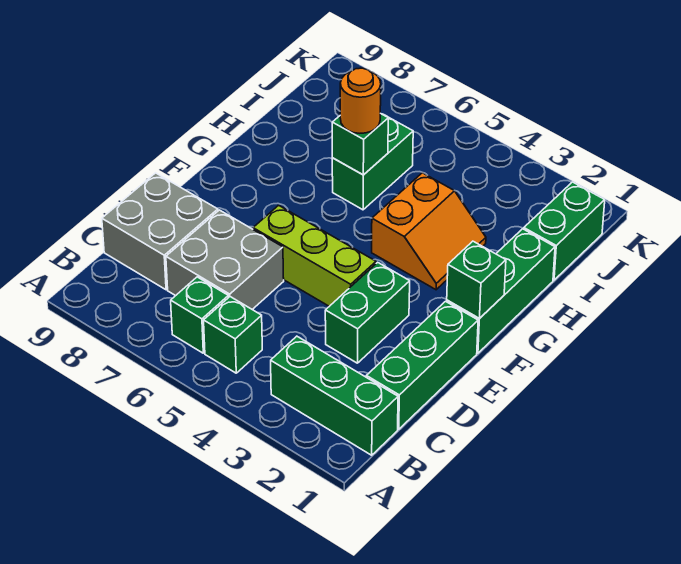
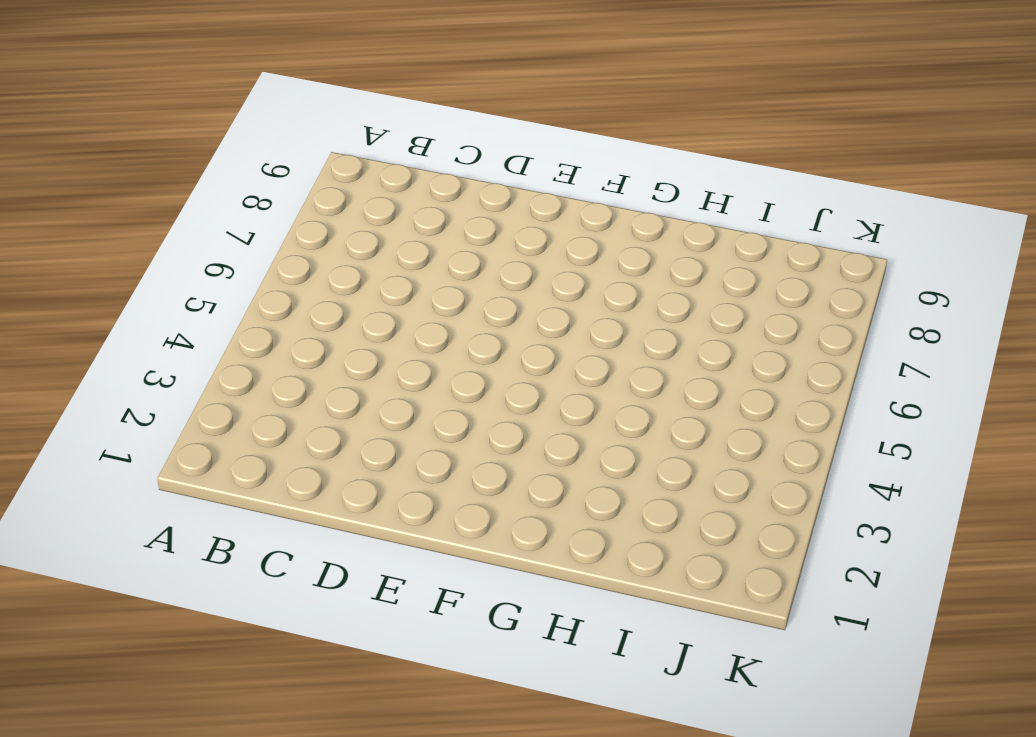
none -> green 1x3 brick [271,336,398,455]
none -> green 1x1 brick [204,297,262,373]
none -> green 1x1 brick [171,277,228,353]

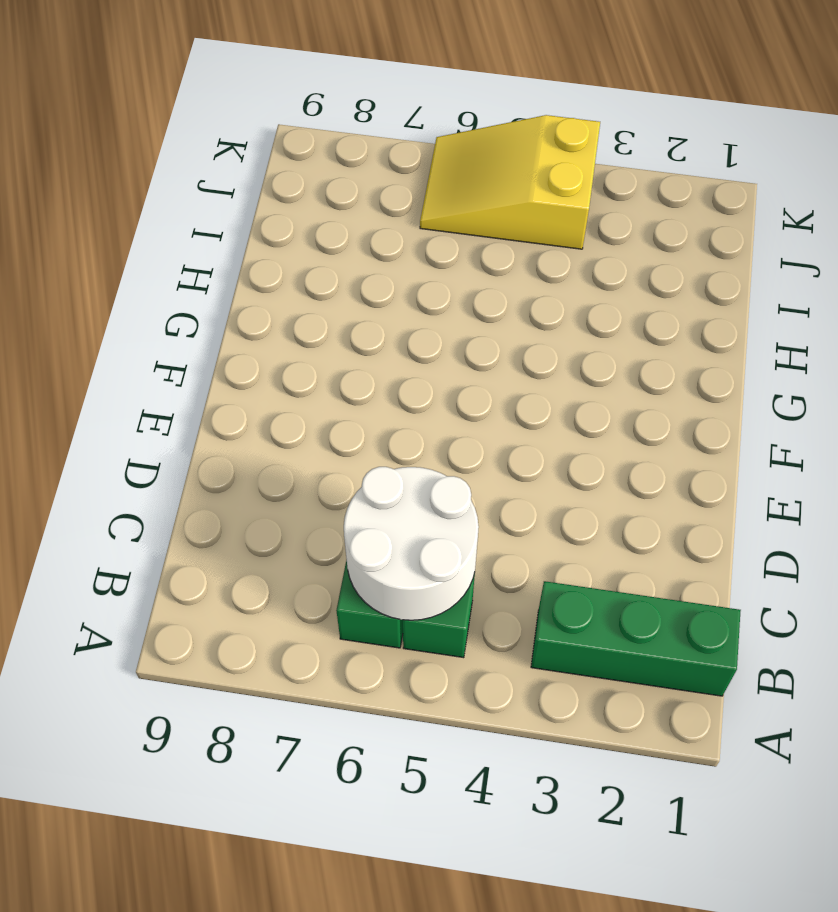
white 2x2 round brick [344,467,479,620] -> none
yellow 2x3 slope [420,115,600,249] -> none
none -> green 1x3 brick [366,301,478,429]
none -> grey 2x2 brick [166,210,284,309]
none -> grey 2x2 brick [102,173,218,290]

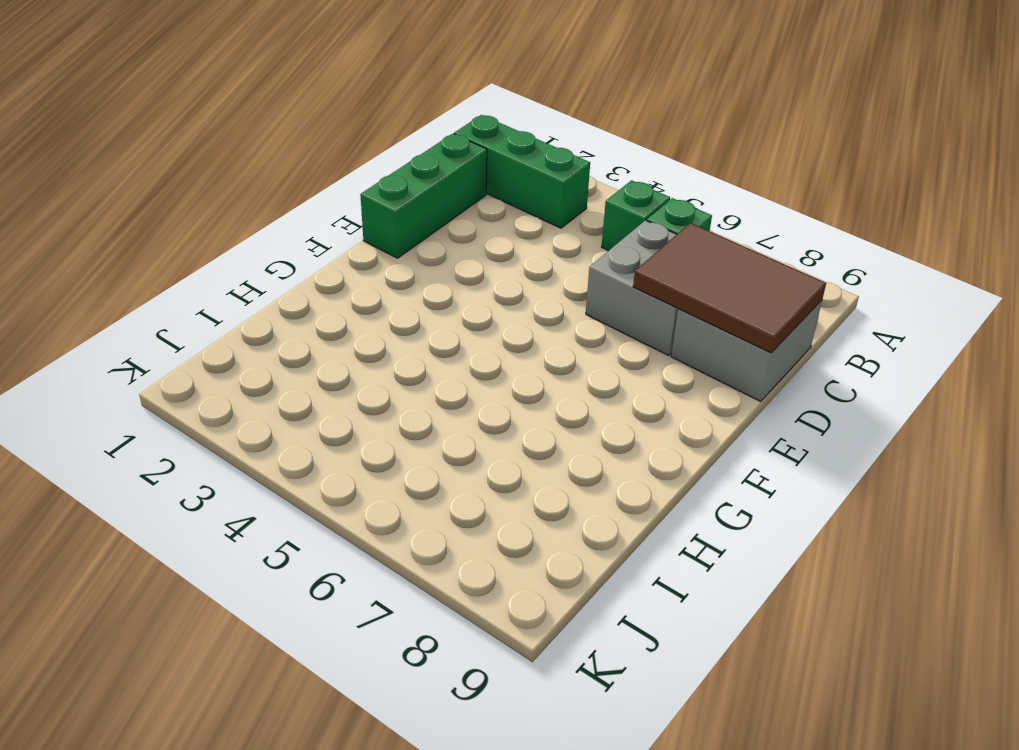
brown 2x3 tile [633,223,826,353] -> none
none -> green 1x2 brick [325,262,410,363]
none -> lime 1x3 brick [253,205,376,306]
none -> green 1x3 brick [447,229,555,353]

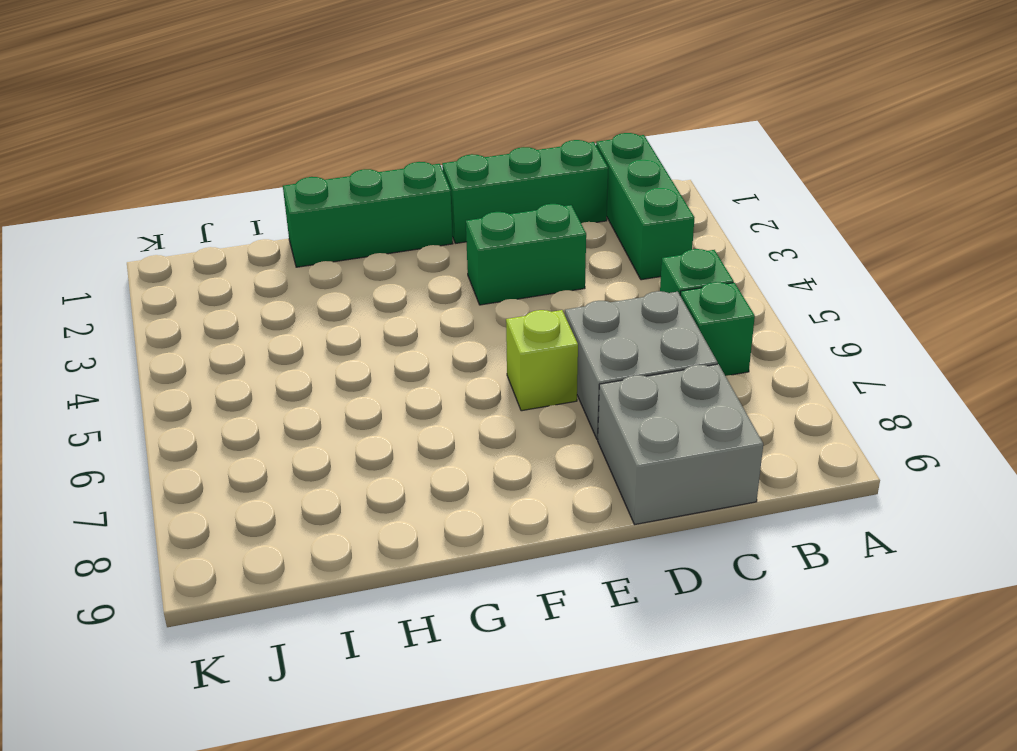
lime 1x1 brick [506,310,578,411] -> lime 1x3 brick [253,205,376,306]
none -> orange 2x2 slope [372,173,486,290]
none -> green 1x2 brick [332,114,413,210]
none -> green 1x2 brick [524,182,605,280]

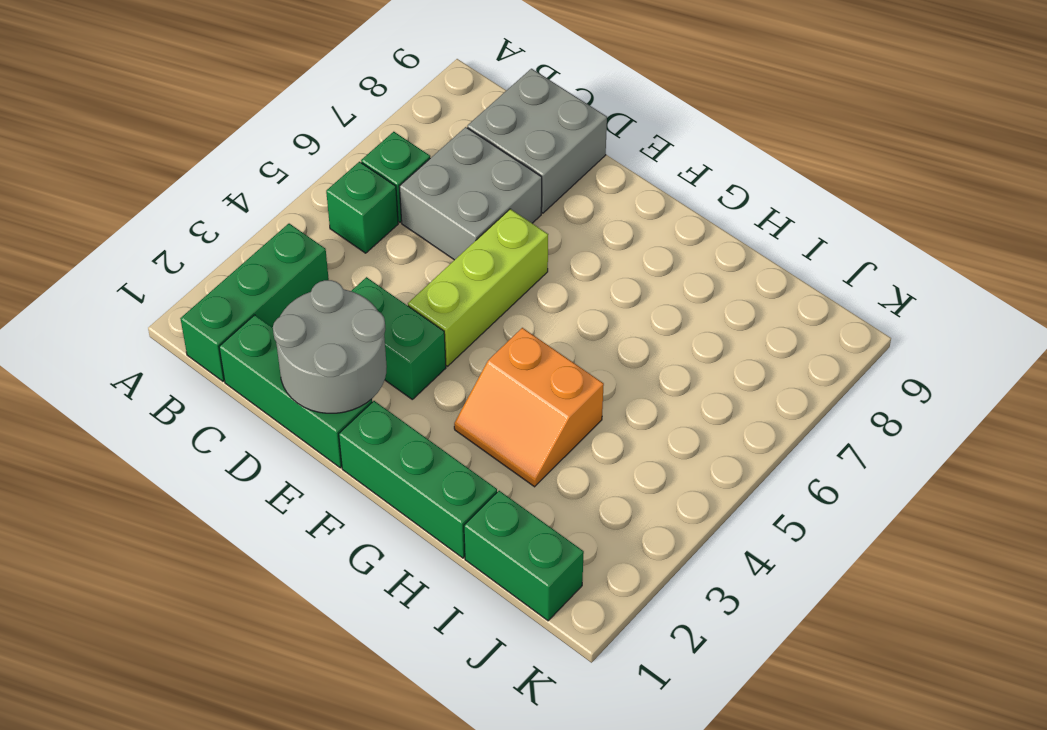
grey 2x2 round brick [273,280,387,413] -> none
none -> green 1x2 brick [332,114,413,210]
none -> green 1x1 brick [447,241,506,318]
none -> green 1x1 brick [332,113,388,175]

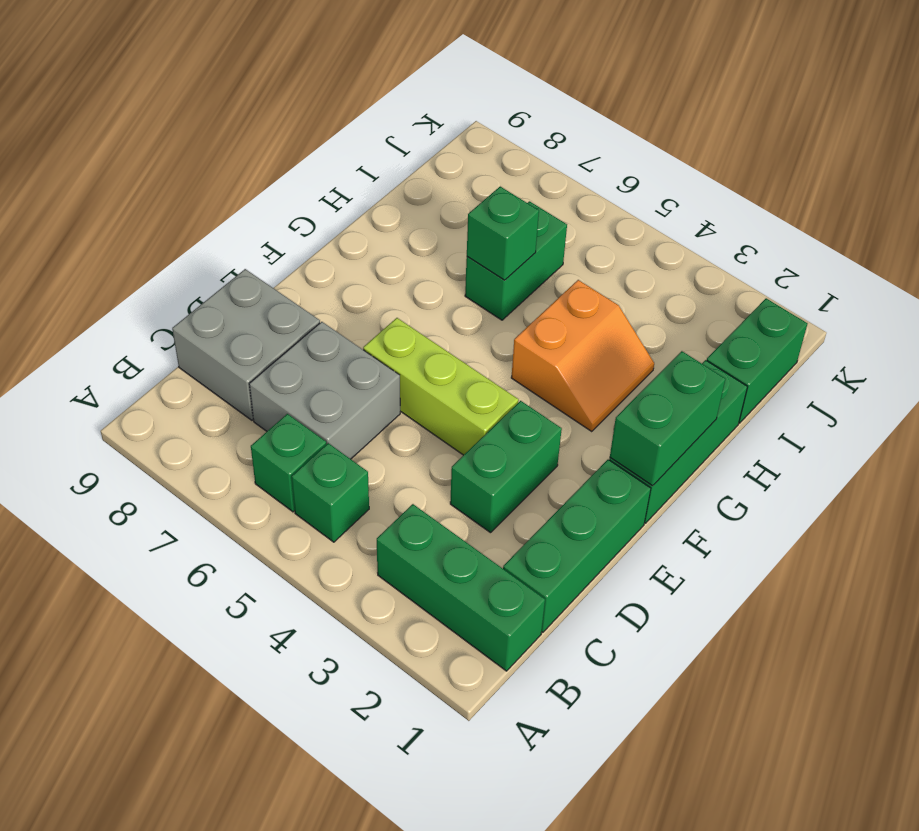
green 1x2 brick [610,351,725,486] -> green 1x1 brick [447,241,506,318]
none -> orange 1x1 round brick [340,68,381,133]

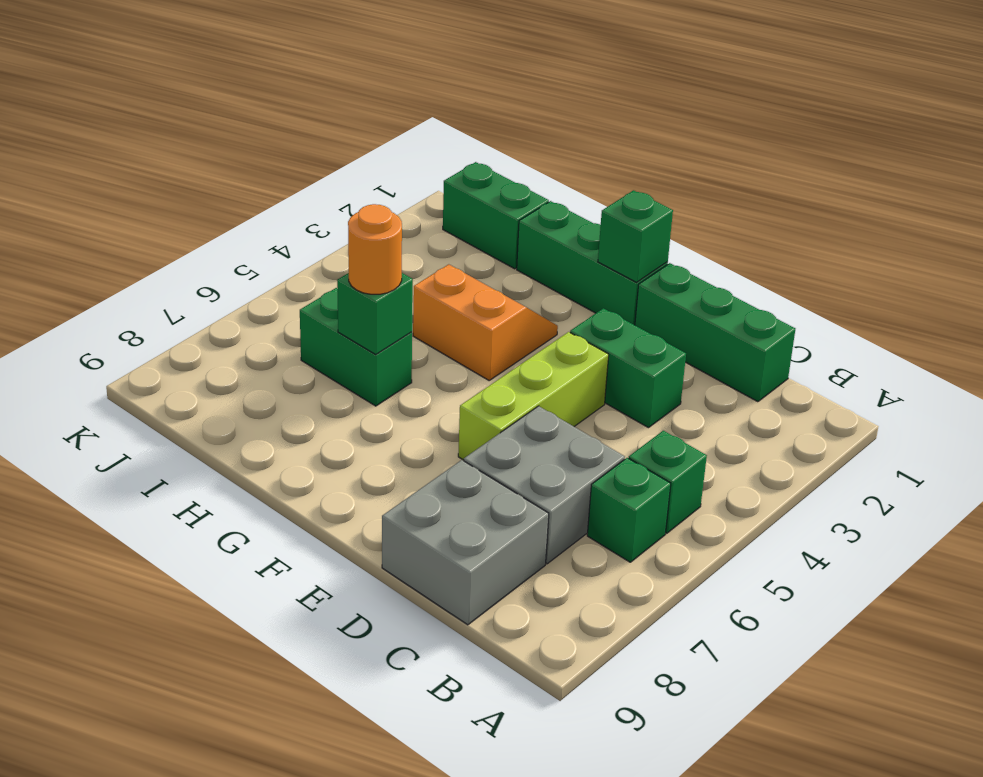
none -> green 1x3 brick [271,336,398,455]

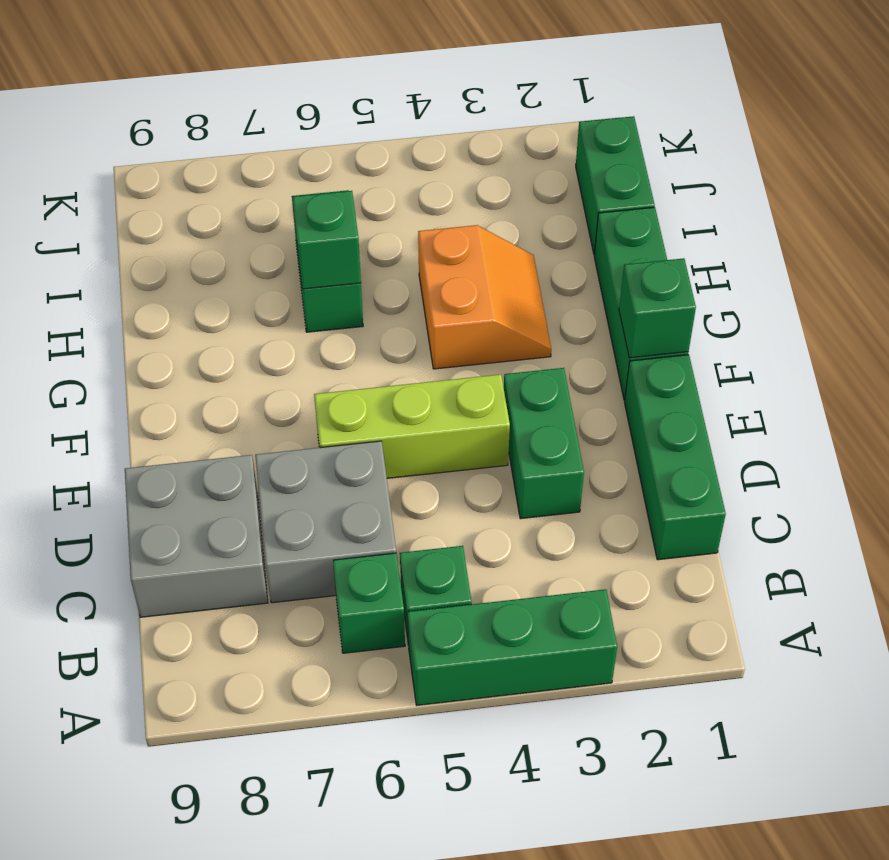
green 1x3 brick [408,589,617,705] -> green 1x3 brick moved to [271,336,398,455]
none -> orange 1x1 round brick [340,68,381,133]

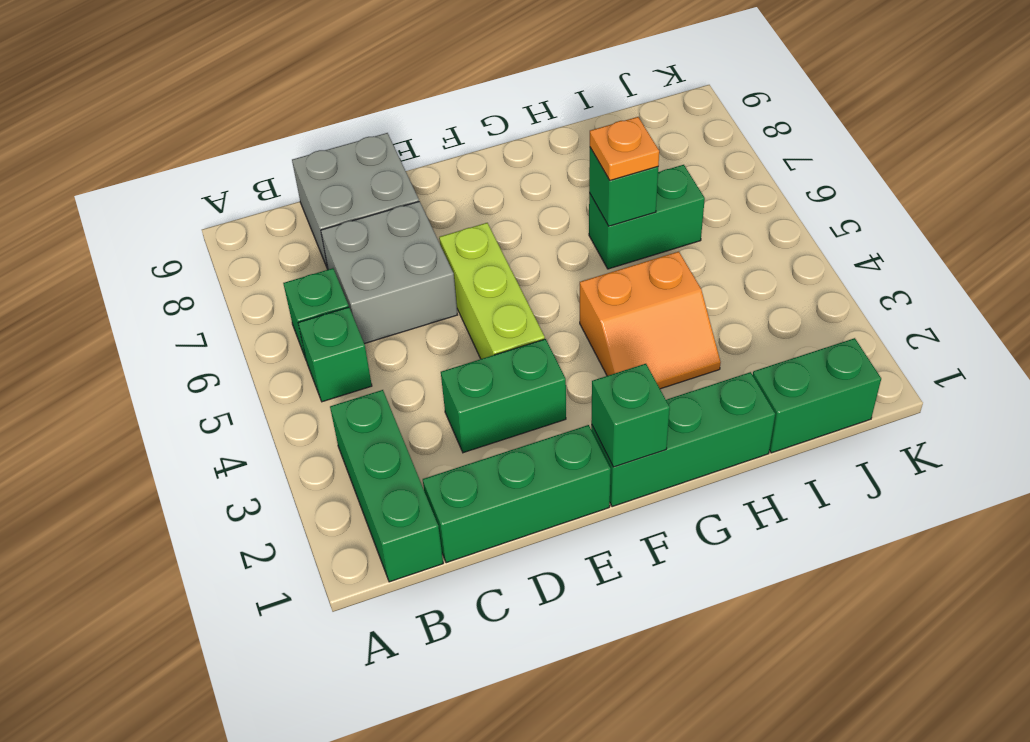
orange 1x1 plate [590,117,659,180] -> orange 1x1 round brick [340,68,381,133]

